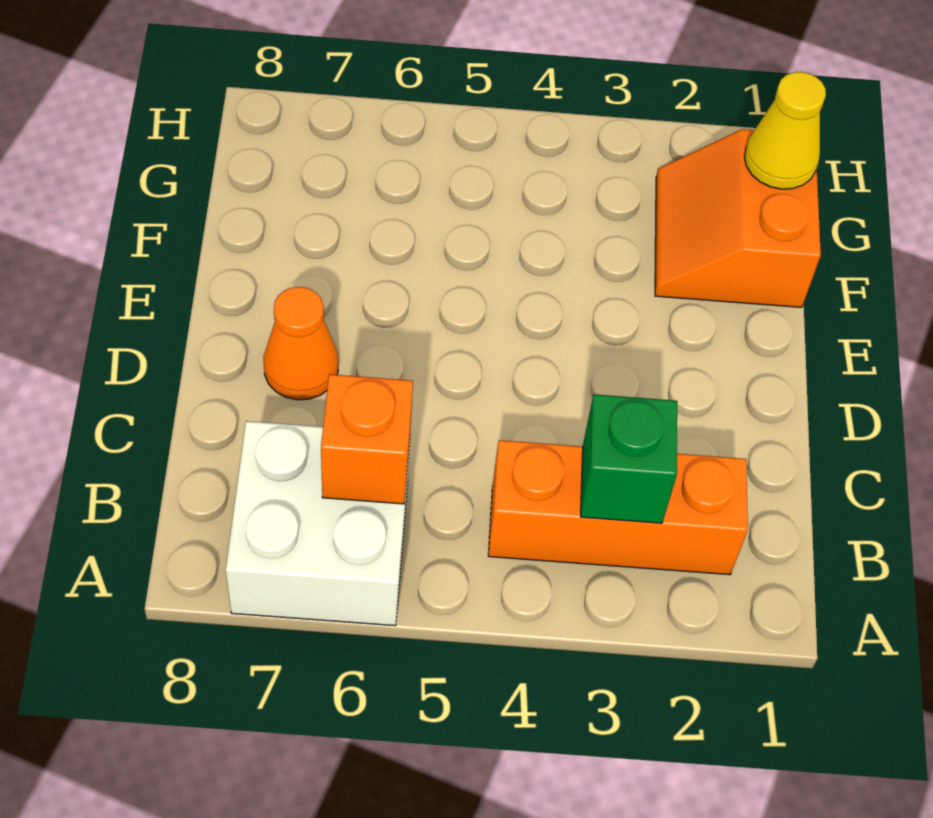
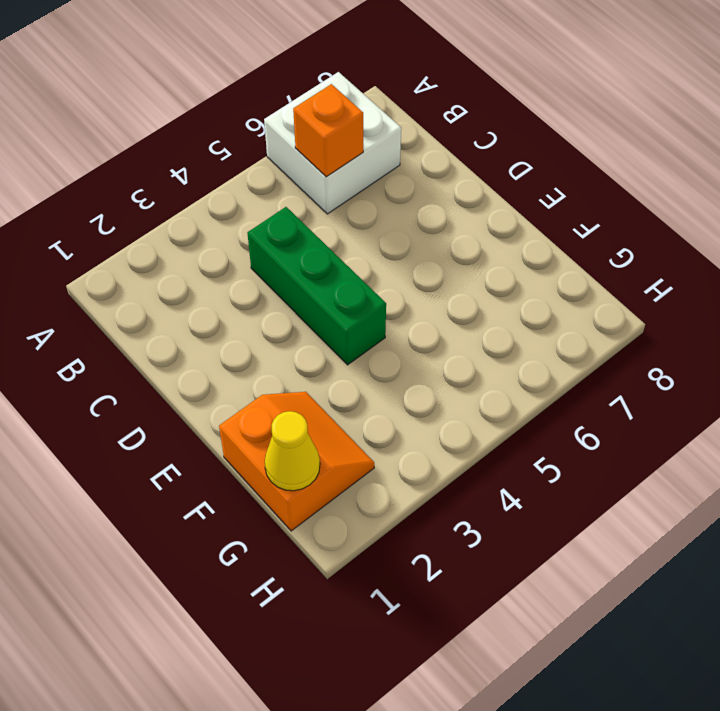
green 1x3 brick [247,207,386,365] -> none
none -> orange 1x3 brick [488,440,748,575]
none -> orange 1x1 cone [263,287,338,400]

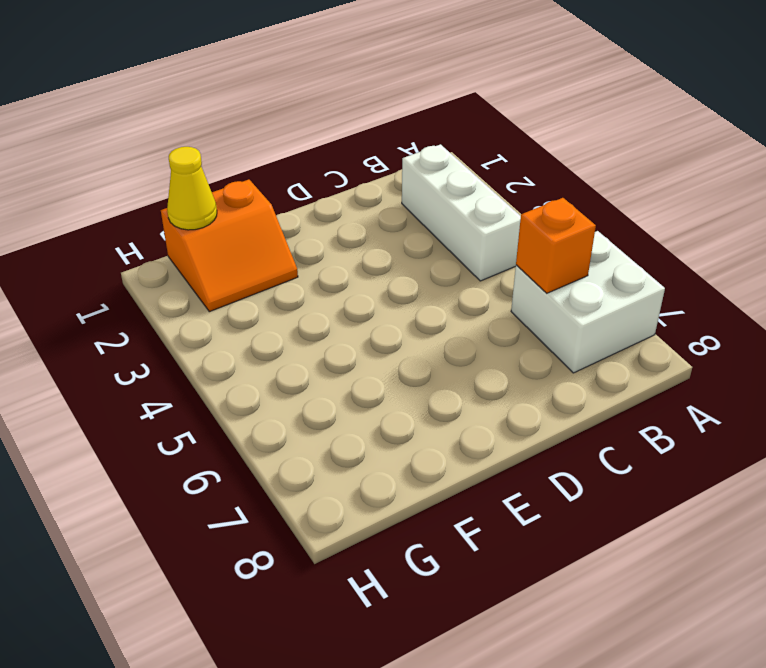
white 1x3 brick [402,144,521,281] -> orange 1x3 brick [488,440,748,575]
none -> orange 1x1 cone [263,287,338,400]
none -> green 1x1 brick [581,394,677,523]

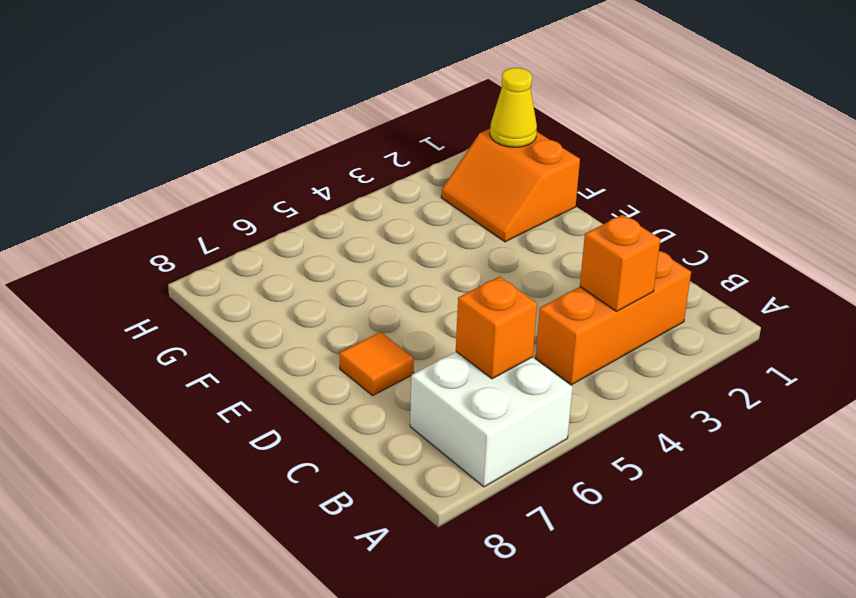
orange 1x1 brick [580,215,660,311] -> green 1x1 brick [581,394,677,523]
orange 1x1 tile [340,332,414,396] -> orange 1x1 cone [263,287,338,400]

